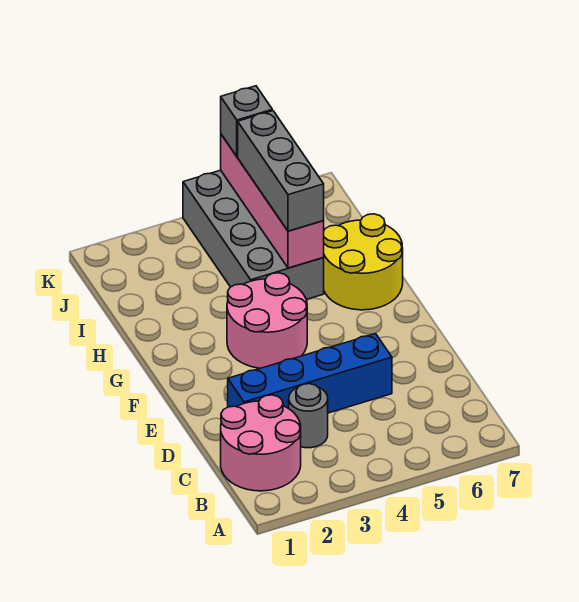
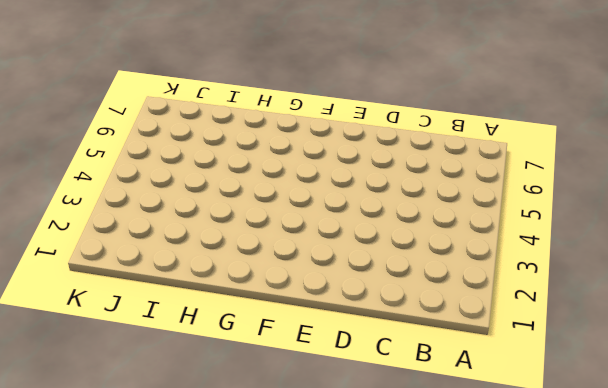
none -> pink 2x2 round brick [221,395,301,491]
none -> grey 1x1 round brick [289,384,328,448]

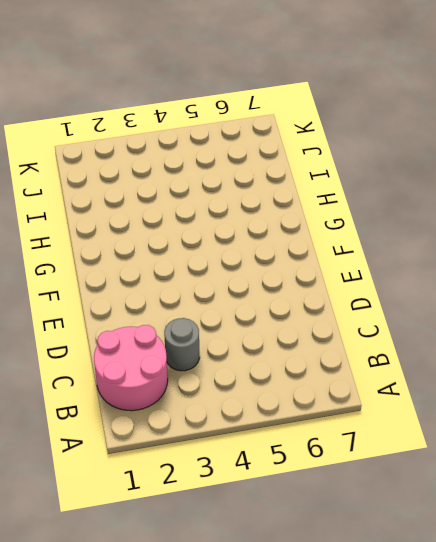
none -> blue 1x4 brick [228,334,392,413]
none -> pink 2x2 round brick [227,273,307,368]

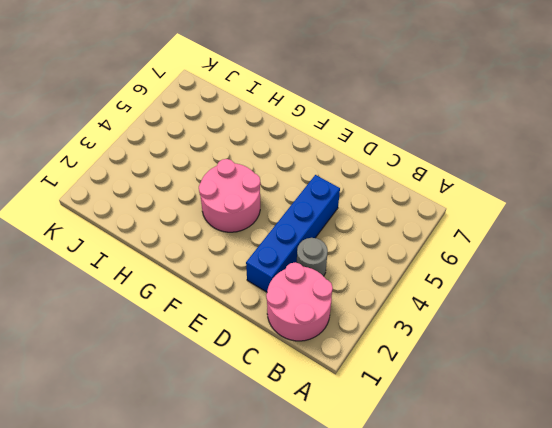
none -> yellow 2x2 round brick [323,214,403,310]
none -> grey 2x4 brick [183,170,324,299]

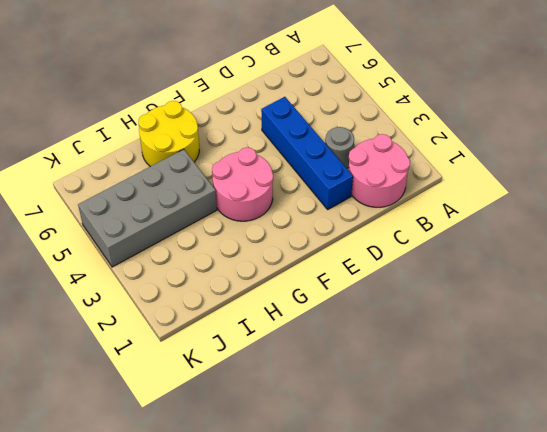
none -> pink 1x4 brick [221,135,324,268]
none -> grey 1x3 brick [238,111,324,231]

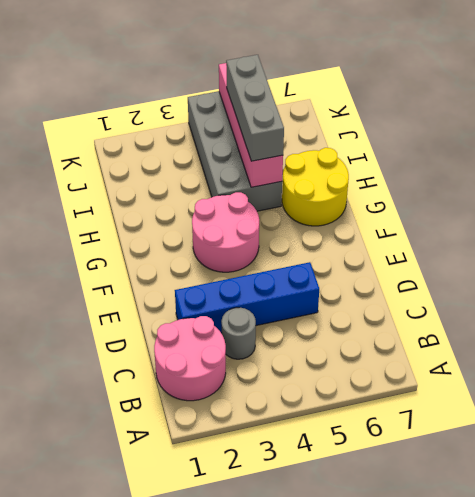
none -> grey 1x1 brick [221,86,272,156]

